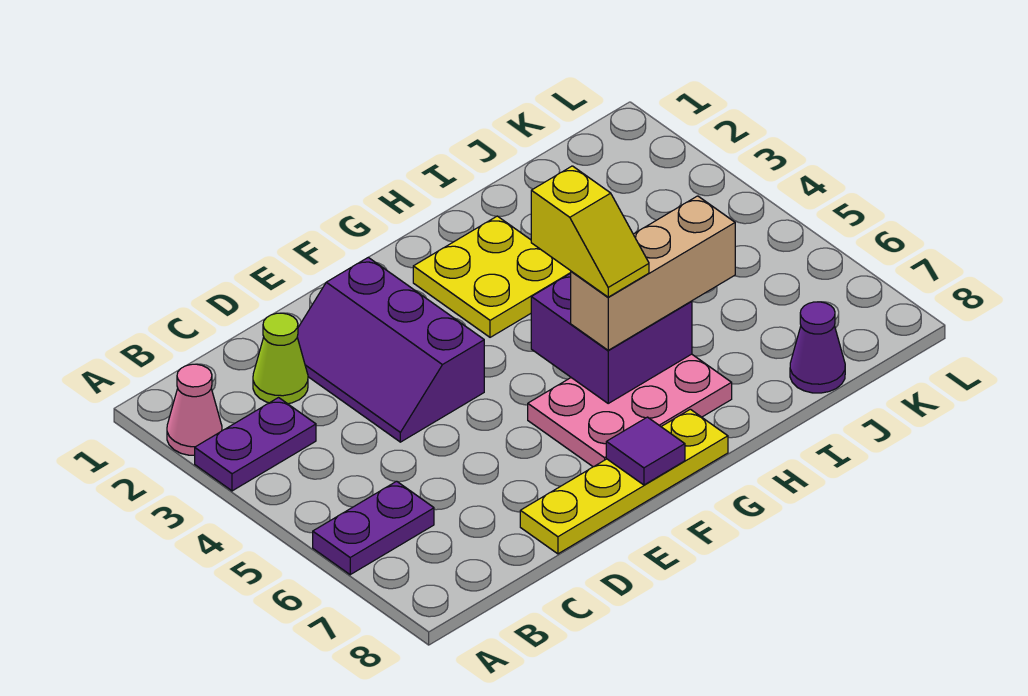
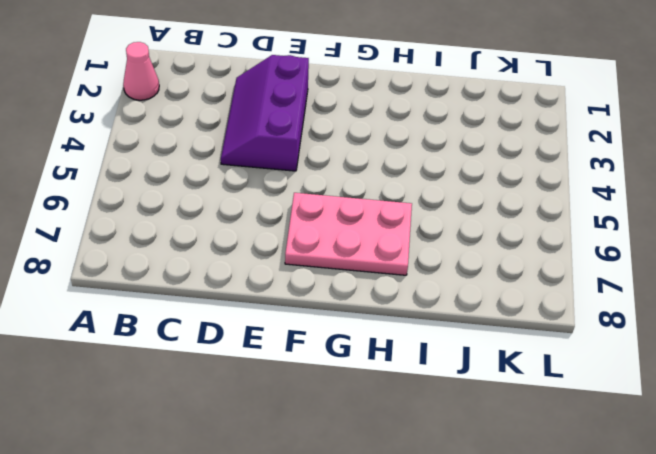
none -> purple 1x2 plate [195,398,316,491]
none -> purple 1x2 plate [313,481,434,575]
none -> lime 1x1 cone [253,313,308,404]

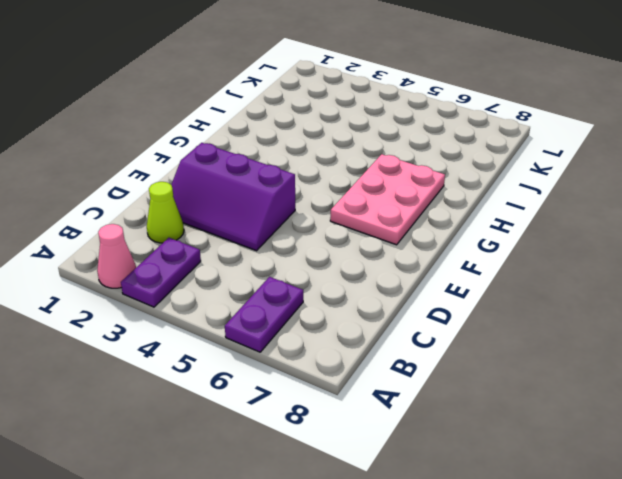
none -> yellow 1x4 plate [520,409,728,554]
none -> yellow 2x2 plate [413,216,571,337]
none -> purple 1x1 cone [790,302,845,393]

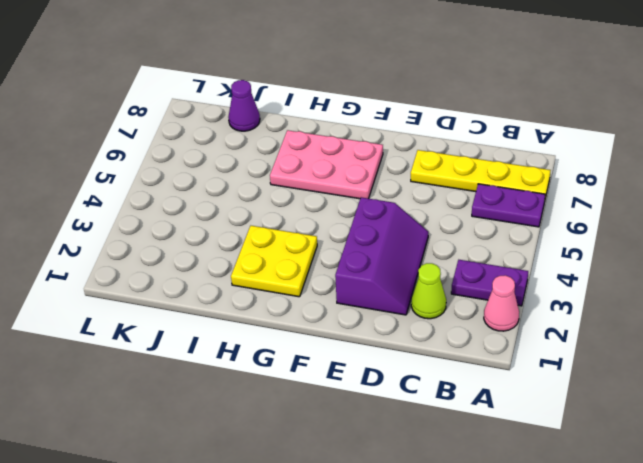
yellow 1x4 plate [411,150,551,198] -> yellow 1x4 plate moved to [520,409,728,554]
none -> purple 1x1 tile [606,417,685,485]
none -> purple 2x2 brick [531,273,692,403]
none -> tan 1x3 brick [571,196,735,350]

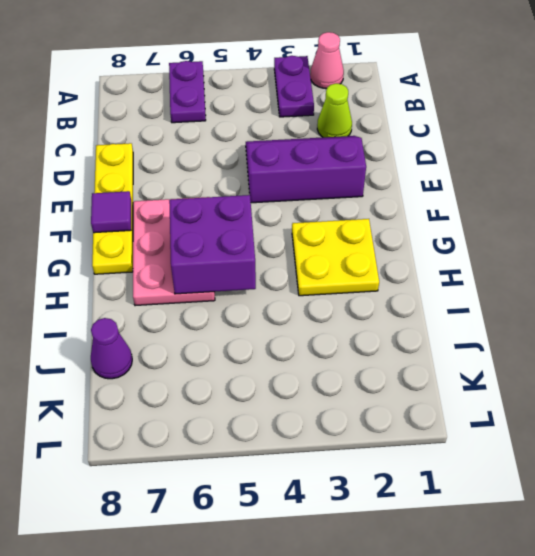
none -> tan 1x3 brick [571,196,735,350]
none -> yellow 1x2 slope [531,166,649,297]

